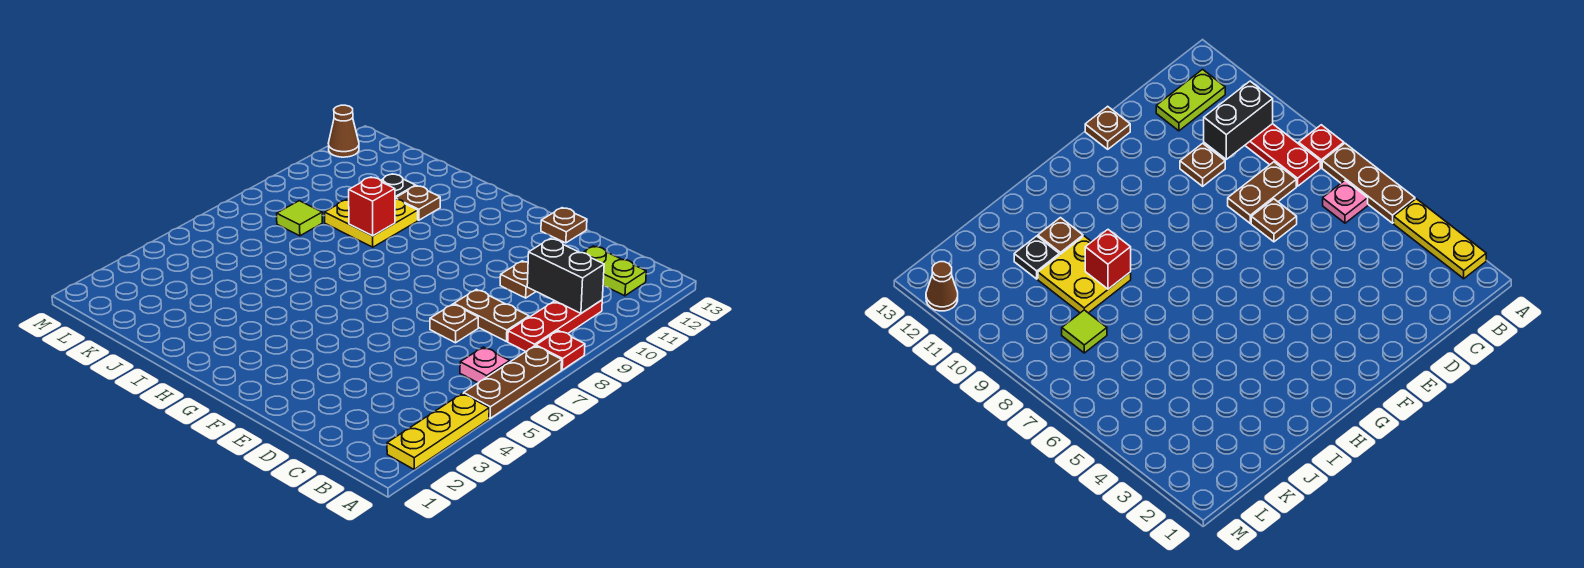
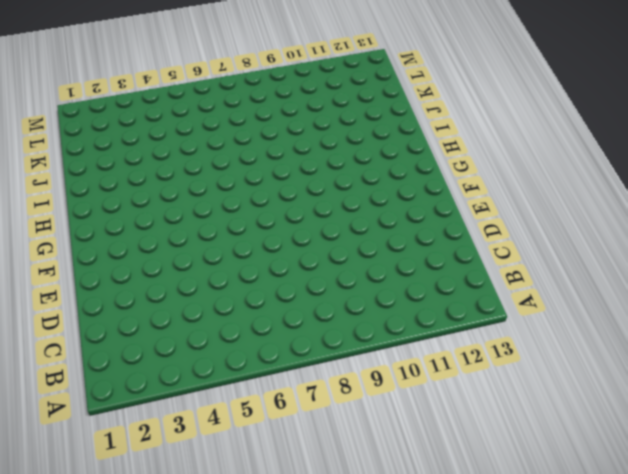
none -> yellow 1x3 plate [387,393,489,469]
none -> brown 1x3 plate [463,346,562,418]
none -> red 1x1 plate [536,331,585,370]

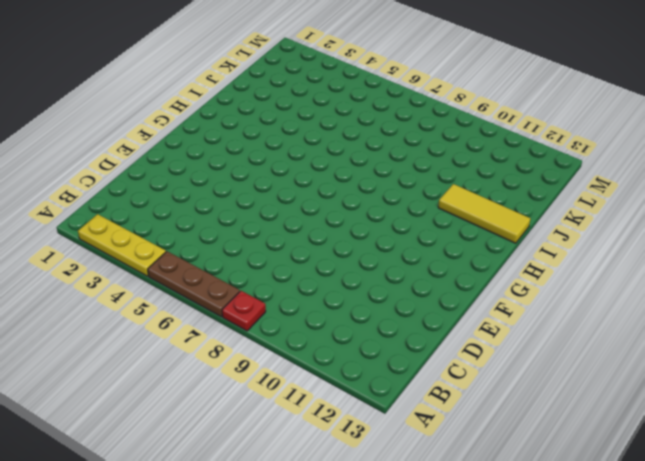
yellow 1x3 tile [438,184,530,243] -> brown 1x1 plate [395,186,440,220]
none -> pink 1x1 plate [460,347,510,383]
none -> red 1x3 plate [508,300,602,351]
none -> lime 1x2 plate [583,246,646,296]

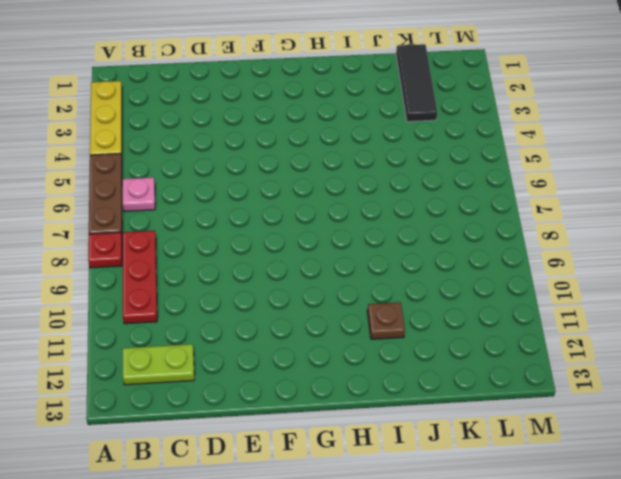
black 1x3 tile [396,44,437,122] -> none
none -> brown 1x2 plate [454,289,529,342]
none -> brown 1x1 plate [430,304,478,343]
none -> brown 1x1 plate [500,261,536,298]

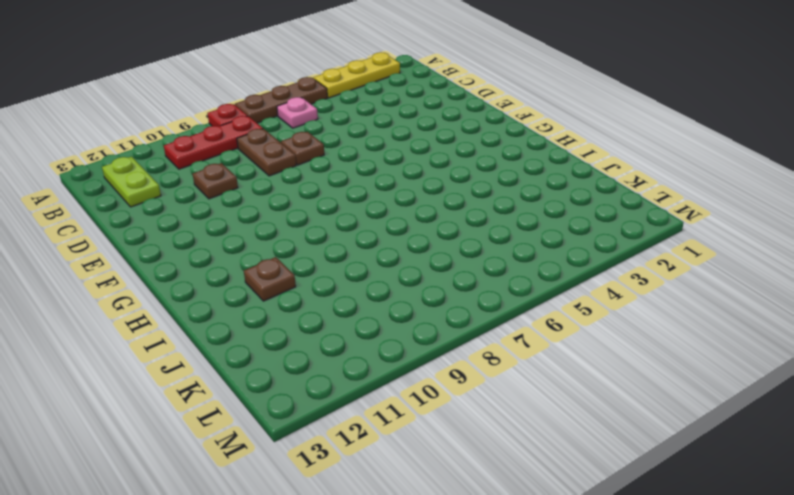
none -> brown 1x1 plate [541,208,587,243]
none -> yellow 2x2 plate [324,199,418,247]
none -> black 1x1 plate [381,174,416,198]

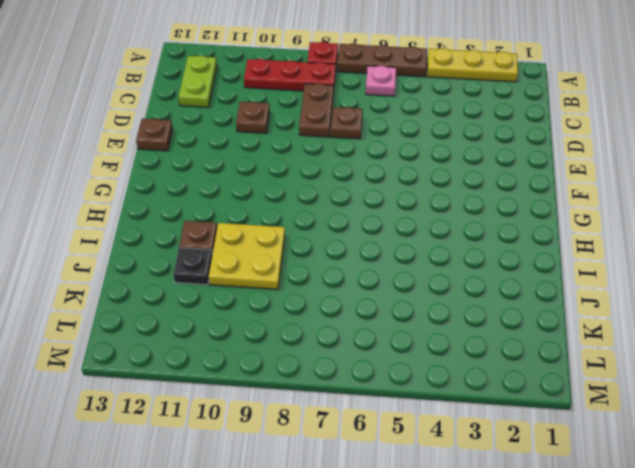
none -> lime 1x1 tile [277,201,322,236]
none -> brown 1x1 cone [328,105,359,157]
none -> black 1x2 brick [527,239,604,313]

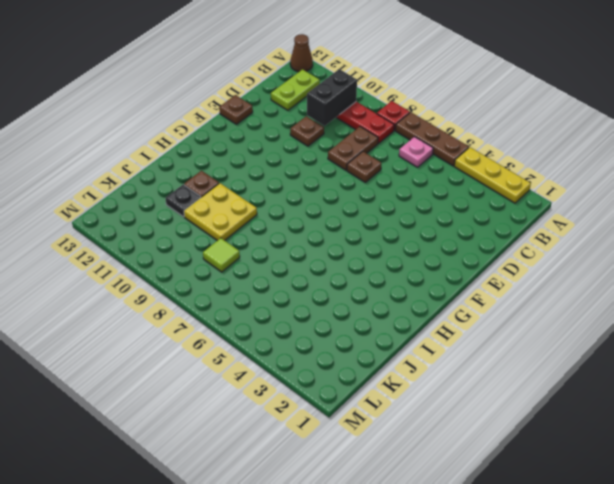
brown 1x1 cone [290,34,313,72] -> brown 1x1 cone moved to [328,105,359,157]
none -> red 1x1 brick [349,177,395,236]

